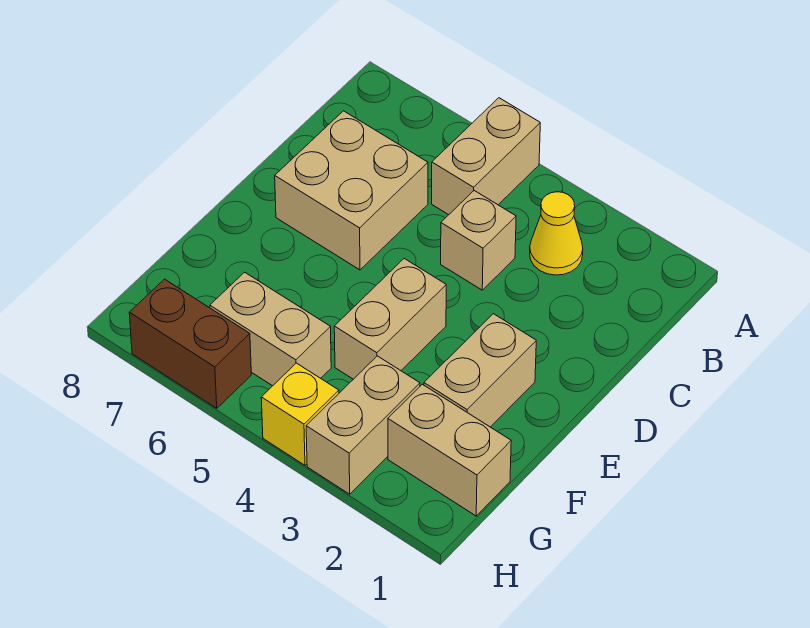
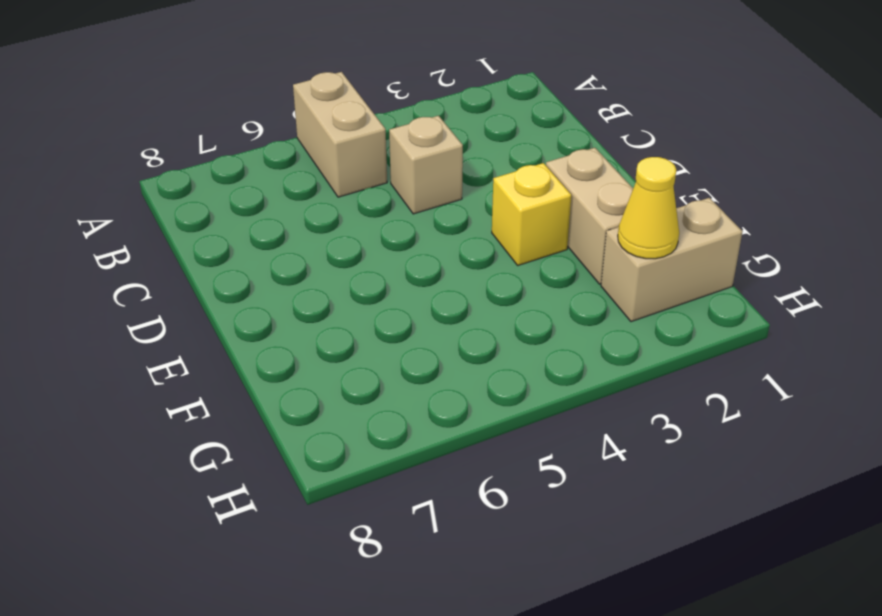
yellow 1x1 brick [492,163,571,265] -> yellow 1x1 brick moved to [261,363,339,465]
yellow 1x1 cone [618,157,679,259] -> yellow 1x1 cone moved to [530,192,583,275]
none -> tan 2x2 brick [275,111,428,270]
none -> tan 1x2 brick [334,259,446,379]

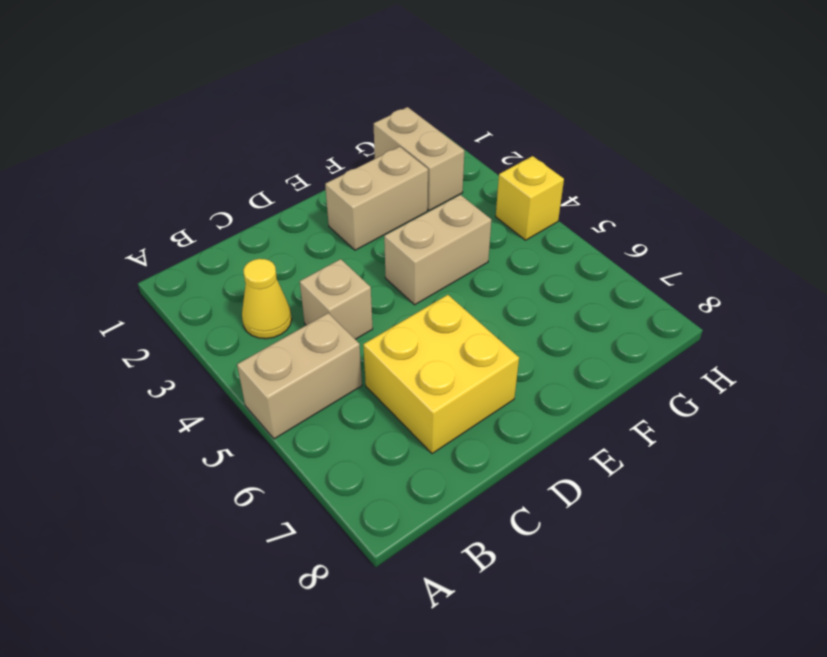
yellow 2x2 brick [363,295,519,454] -> tan 2x2 brick [275,111,428,270]
none -> tan 1x2 brick [306,356,420,494]
none -> tan 1x2 brick [210,272,331,386]

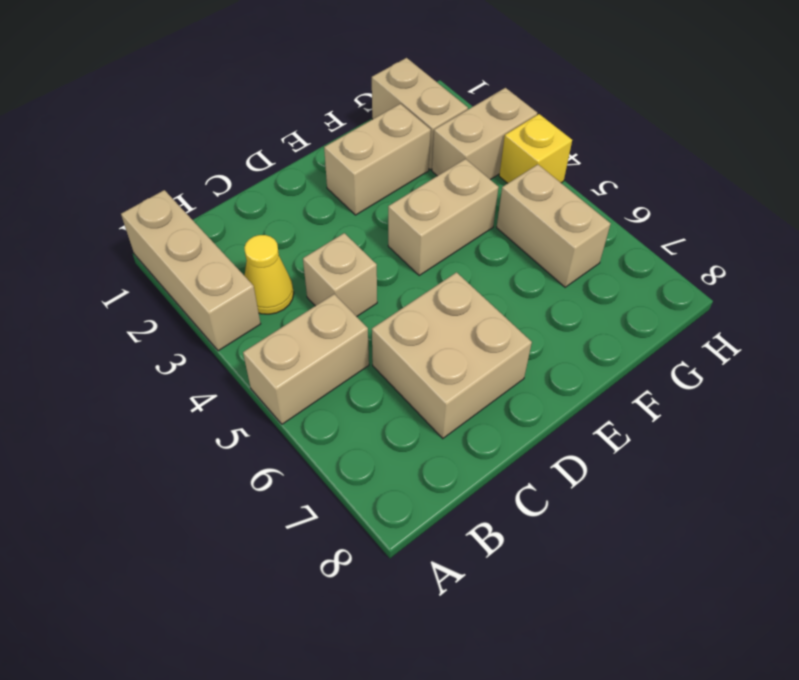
tan 1x3 brick [121,190,261,351] -> none
none -> brown 1x2 brick [129,279,251,408]

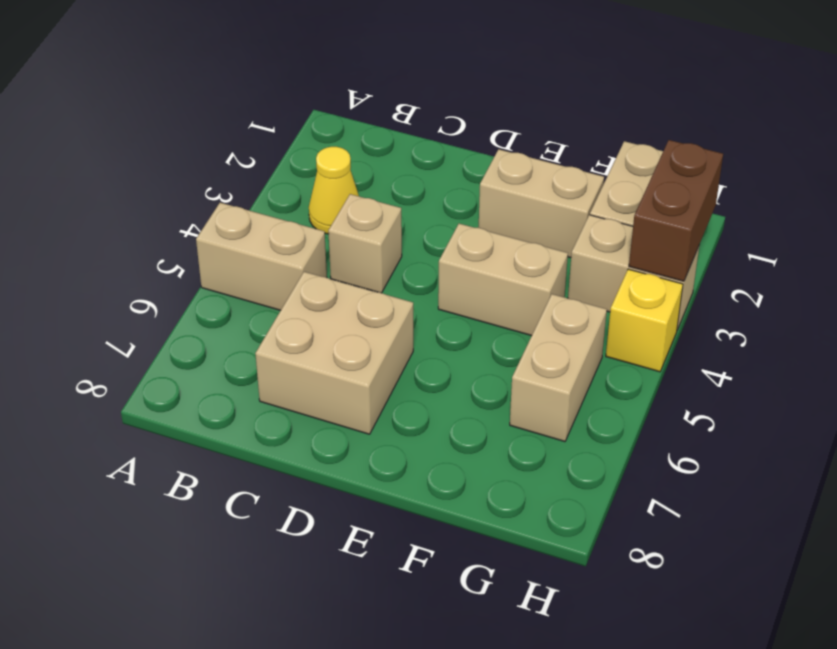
brown 1x2 brick [629,140,723,281] -> brown 1x2 brick moved to [129,279,251,408]

